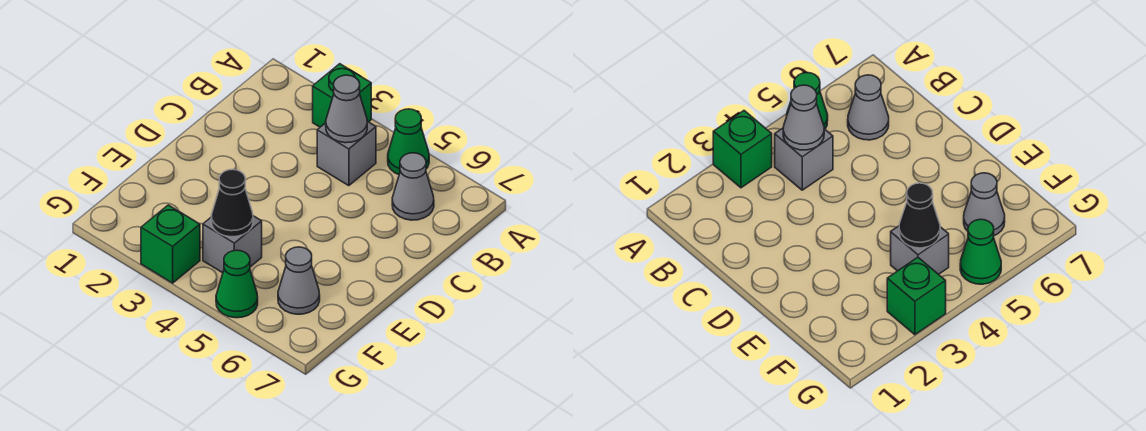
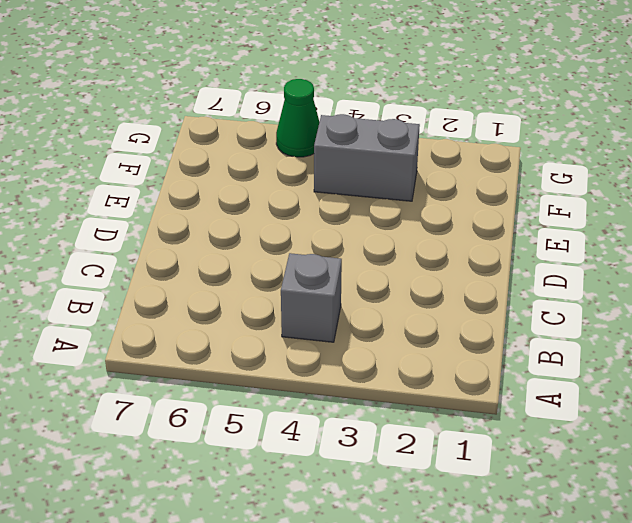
grey 1x2 brick [314,114,420,201] -> grey 1x1 brick [203,216,262,273]
none -> green 1x1 brick [313,64,371,127]
none -> green 1x1 cone [388,109,429,174]

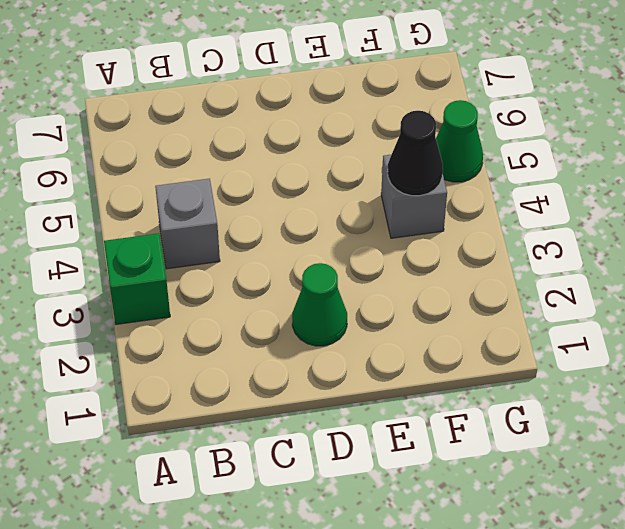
green 1x1 cone [292,263,347,346] -> green 1x1 cone moved to [388,109,429,174]
none -> grey 1x1 cone [392,153,434,220]
none -> grey 1x1 cone [278,247,320,314]

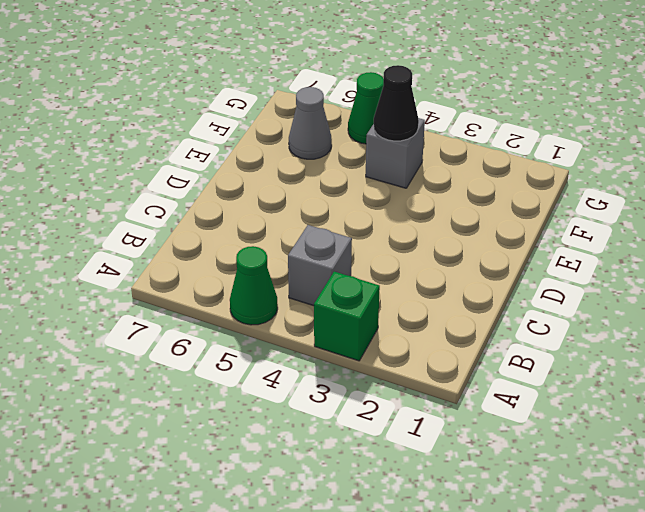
none -> grey 1x1 cone [392,153,434,220]
none -> green 1x1 brick [141,205,200,283]

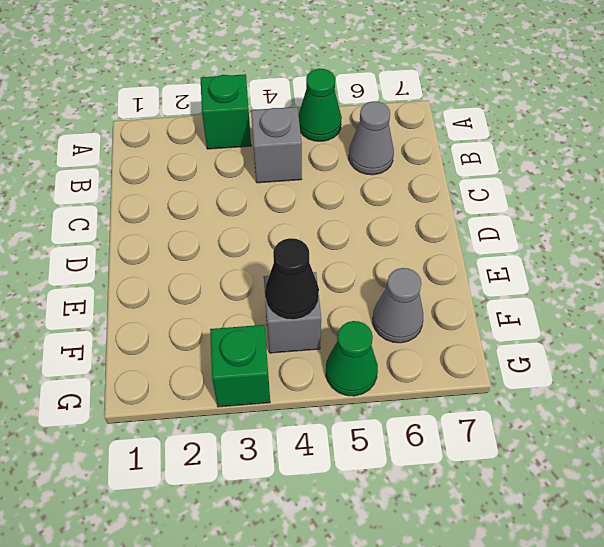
none -> grey 1x1 cone [326,75,367,143]

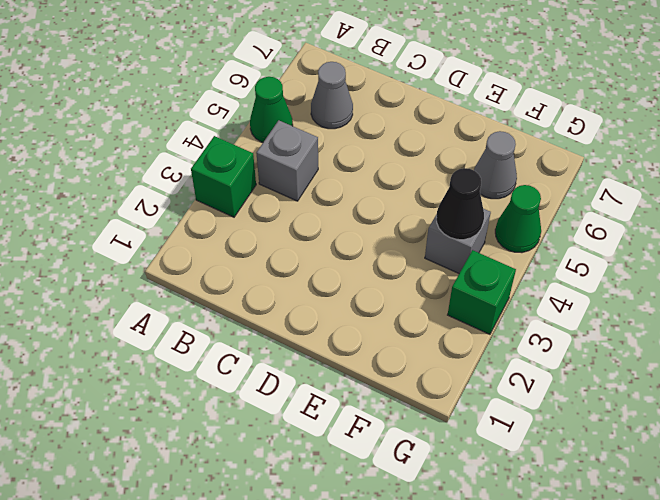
none -> grey 1x1 cone [326,75,367,143]

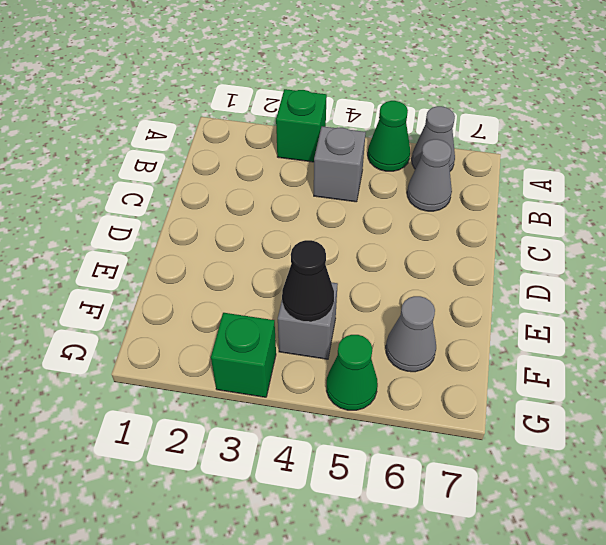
grey 1x1 cone [412,106,455,171] -> grey 1x1 cone moved to [326,75,367,143]

